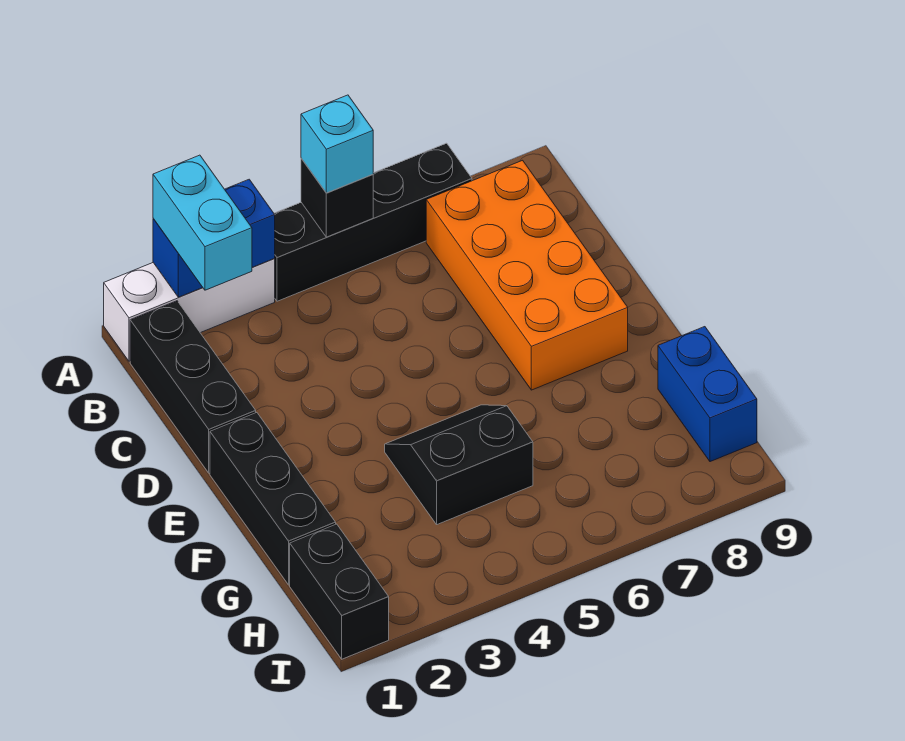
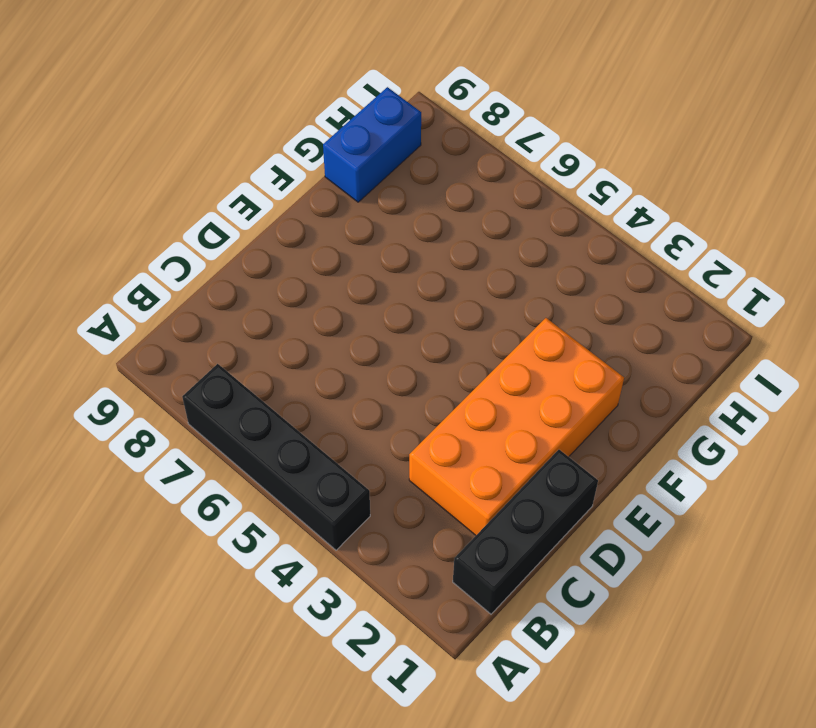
orange 2x4 brick [409,318,624,535] -> orange 2x4 brick moved to [426,160,628,390]
none -> white 1x3 brick [104,259,275,361]
none -> black 1x3 brick [210,413,336,585]
none -> black 2x2 slope [385,405,533,524]

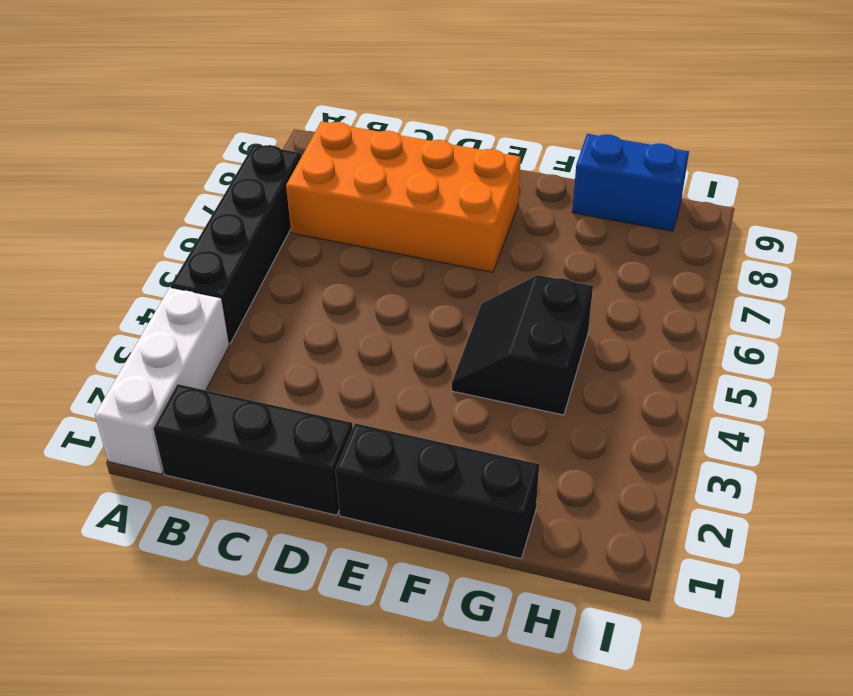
none -> black 1x2 brick [290,524,389,659]
none -> blue 1x2 brick [153,179,275,297]
none -> black 1x1 brick [301,158,373,237]

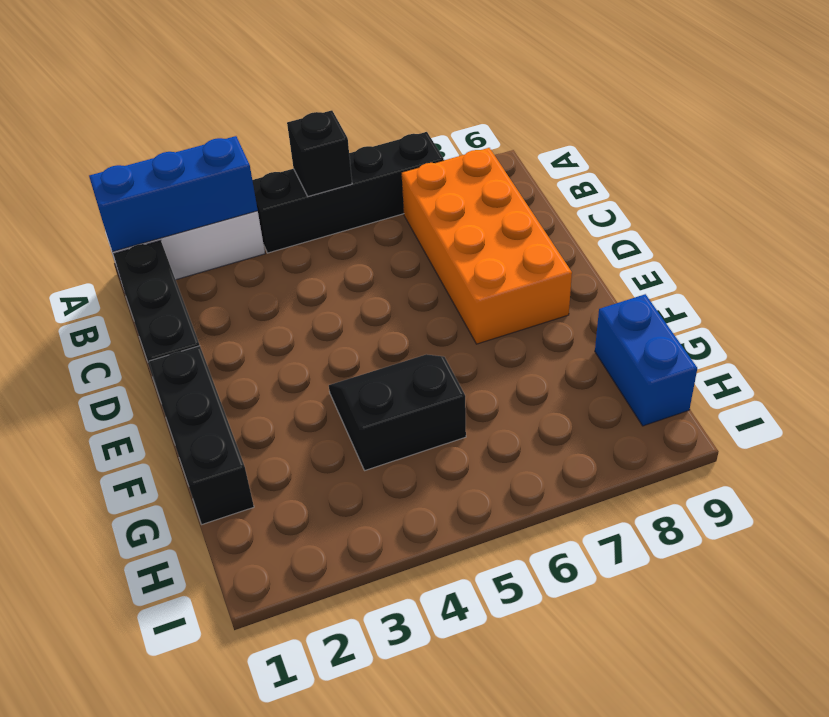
blue 1x3 brick [89,136,258,251] -> blue 1x2 brick [153,179,275,297]
none -> black 1x2 brick [290,524,389,659]
none -> cyan 1x2 brick [153,155,252,290]
none -> cyan 1x1 brick [301,95,373,193]

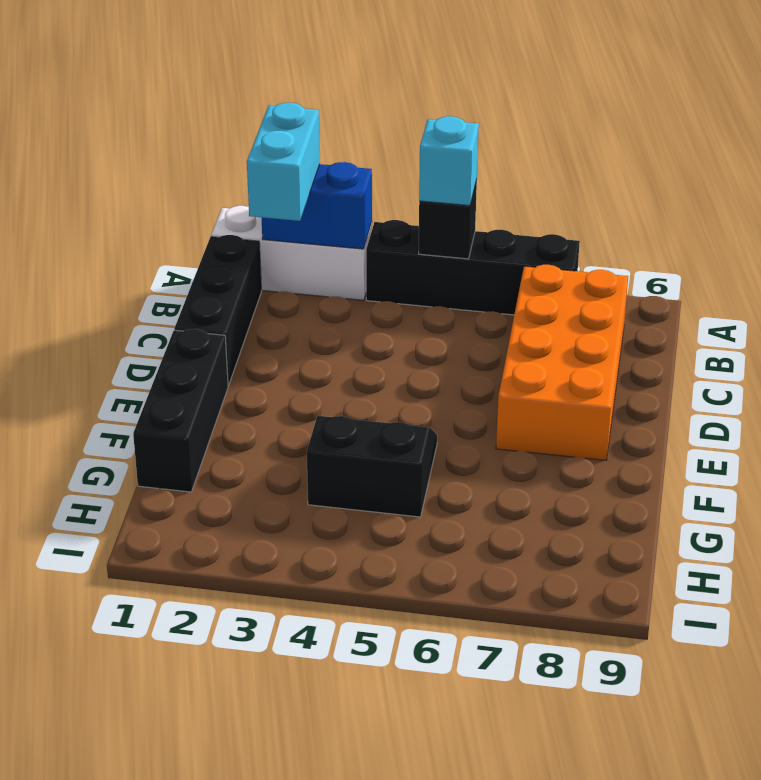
none -> blue 1x2 brick [658,327,757,462]
none -> black 1x2 brick [290,524,389,659]

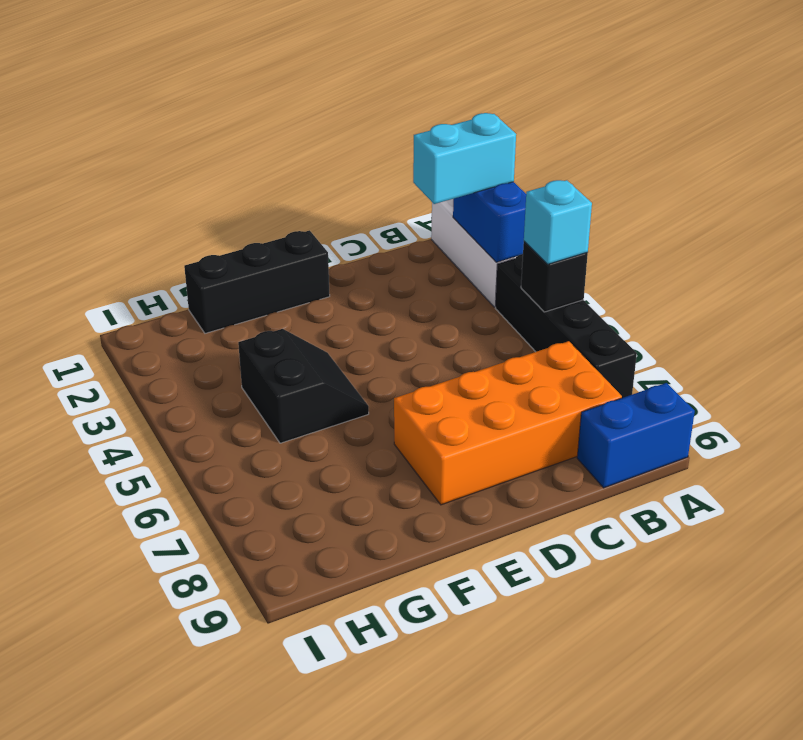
blue 1x2 brick [577,383,695,488] -> blue 1x2 brick moved to [658,327,757,462]
none -> black 1x3 brick [130,301,256,473]
none -> black 1x2 brick [290,524,389,659]

